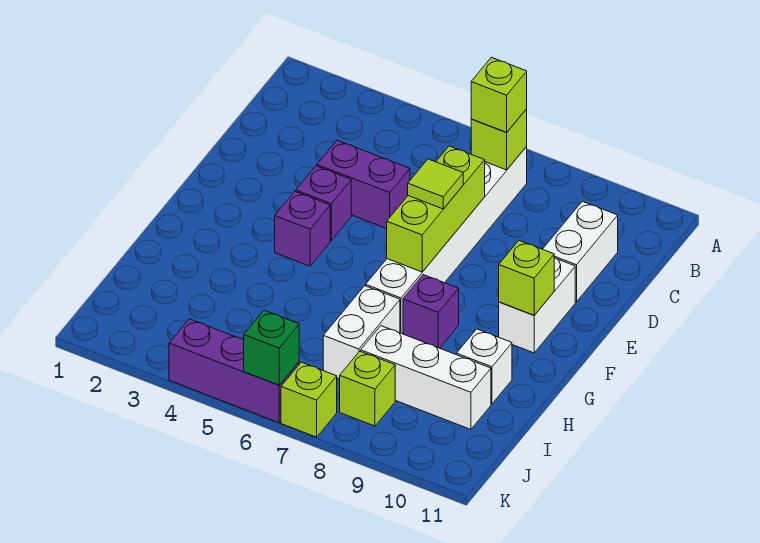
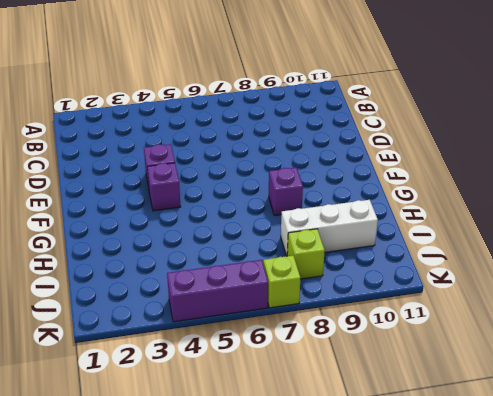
none -> white 1x6 brick [366,147,527,334]
none -> white 1x2 brick [543,201,618,302]
none -> purple 1x2 brick [317,140,410,229]

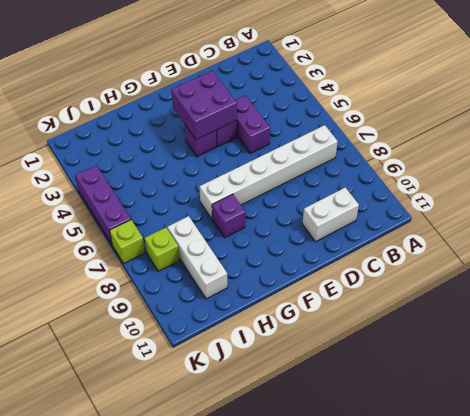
purple 2x2 brick [171,71,237,140] -> none
none -> white 1x2 brick [499,257,575,353]
none -> white 1x2 brick [323,286,400,379]
none -> white 1x1 brick [456,329,512,404]

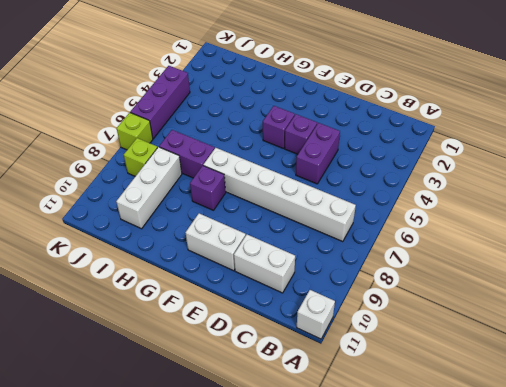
white 1x1 brick [297,290,335,339] -> white 1x1 brick moved to [456,329,512,404]
purple 1x2 brick [159,130,215,178] -> white 1x2 brick [323,286,400,379]
none -> lime 1x1 brick [471,109,527,170]
none -> lime 1x3 brick [387,146,485,272]
none -> lime 1x1 brick [499,241,554,315]

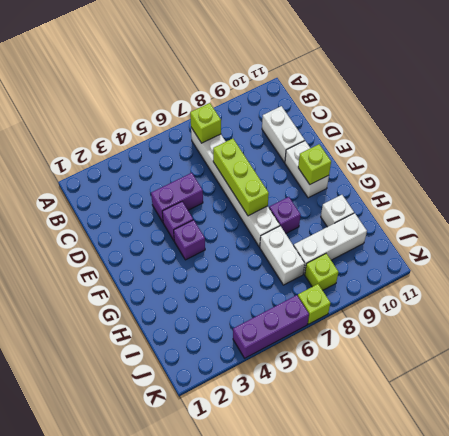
none -> green 1x1 brick [244,310,299,385]
none -> lime 1x1 brick [471,57,527,132]
none -> lime 1x1 tile [408,159,463,209]

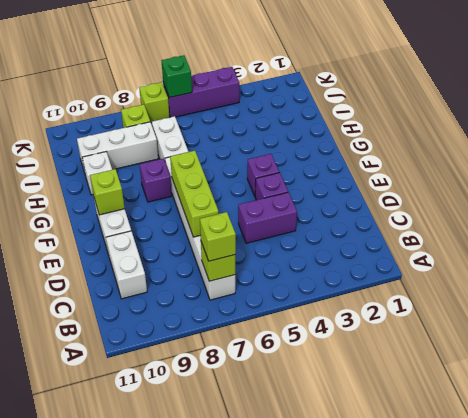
none -> lime 1x1 tile [408,159,463,209]

